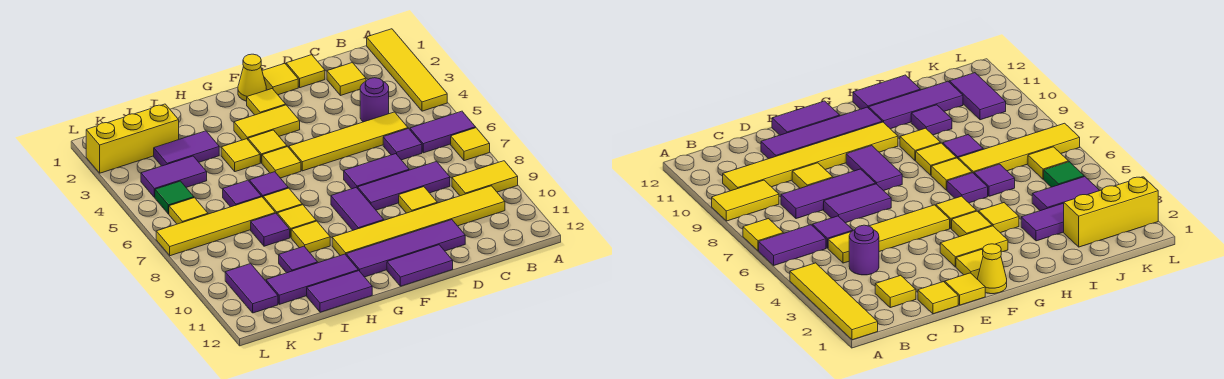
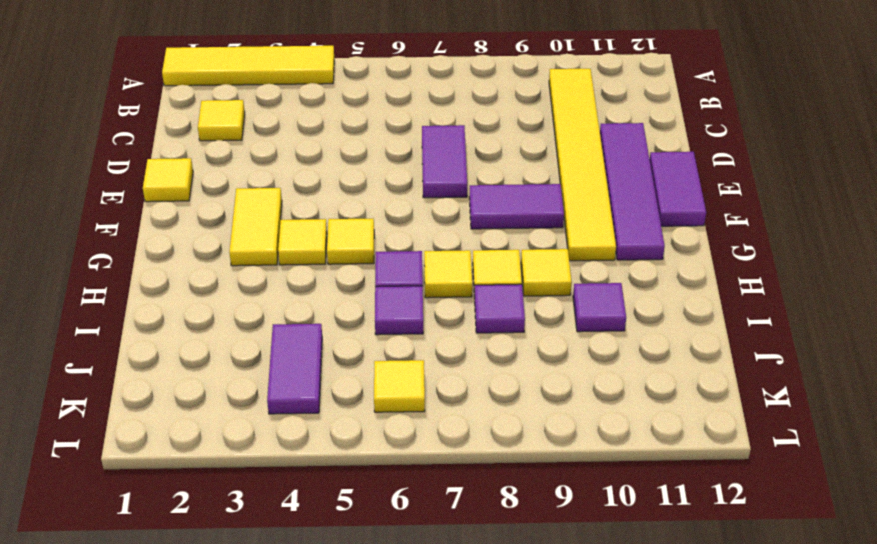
none -> purple 1x2 tile [410,111,476,153]
none -> yellow 1x1 tile [451,128,490,161]
none -> yellow 1x2 tile [452,161,518,196]
none -> purple 1x1 round brick [360,78,389,122]

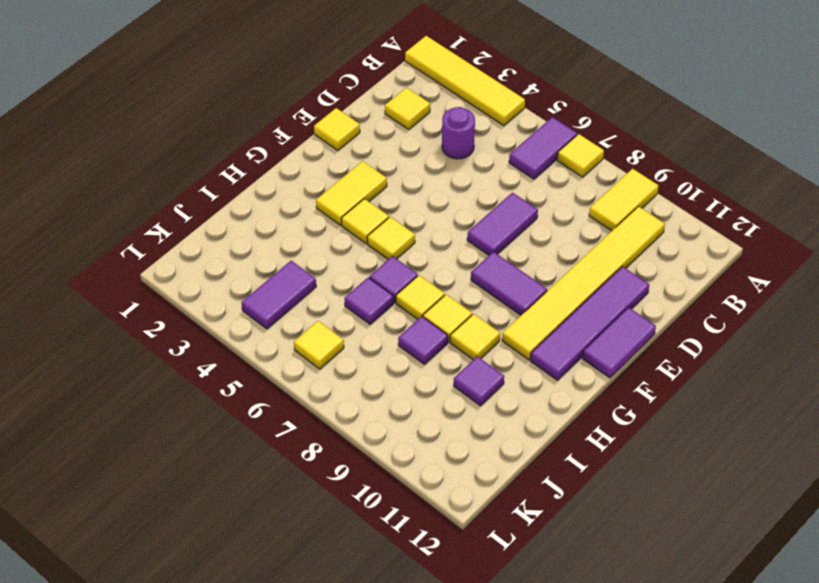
none -> yellow 1x4 tile [289,112,408,171]
none -> purple 1x1 tile [383,129,422,160]
none -> purple 1x3 tile [358,162,450,210]
none -> yellow 1x1 tile [286,55,325,88]

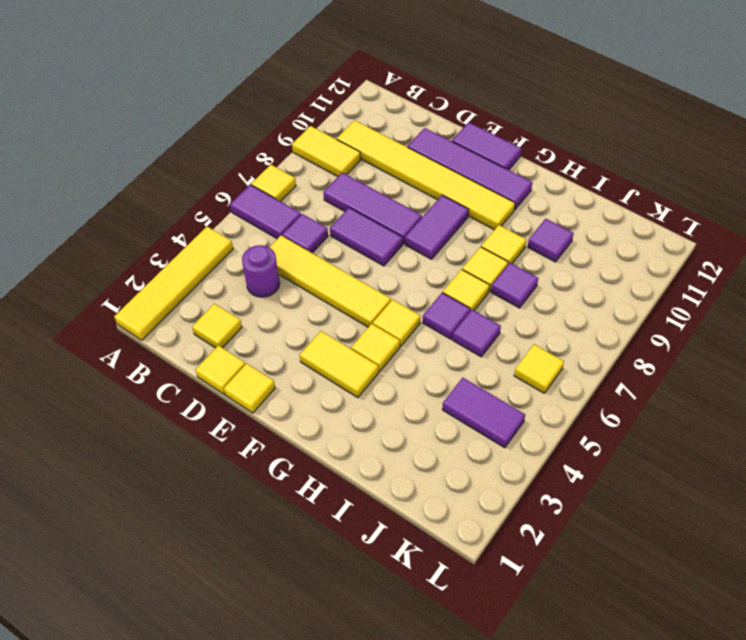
none -> yellow 1x1 tile [399,187,437,213]
none -> yellow 1x1 cone [238,54,266,101]
none -> yellow 1x1 tile [247,89,286,115]
none -> yellow 1x1 tile [221,139,260,172]

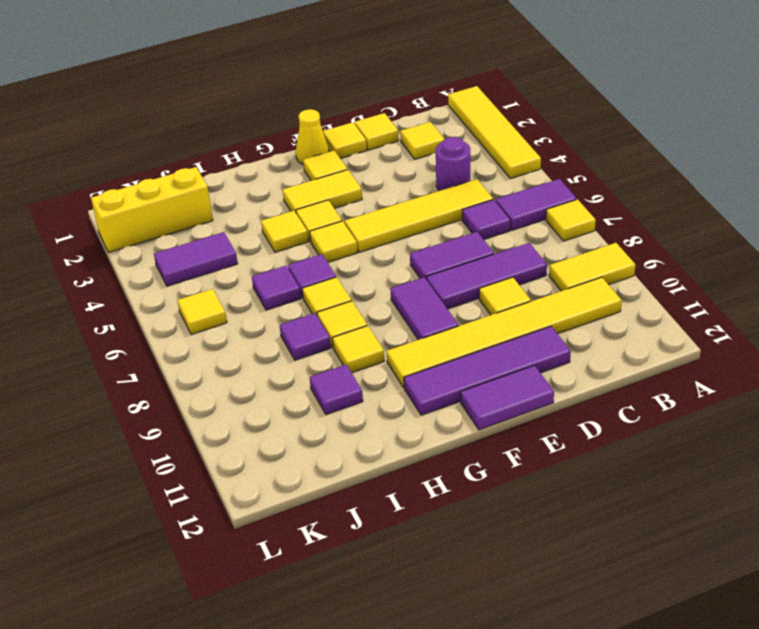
none -> purple 1x3 tile [266,254,358,304]
none -> purple 1x2 tile [307,271,372,312]
none -> purple 1x2 tile [154,131,219,166]
none -> yellow 1x4 tile [156,197,275,256]

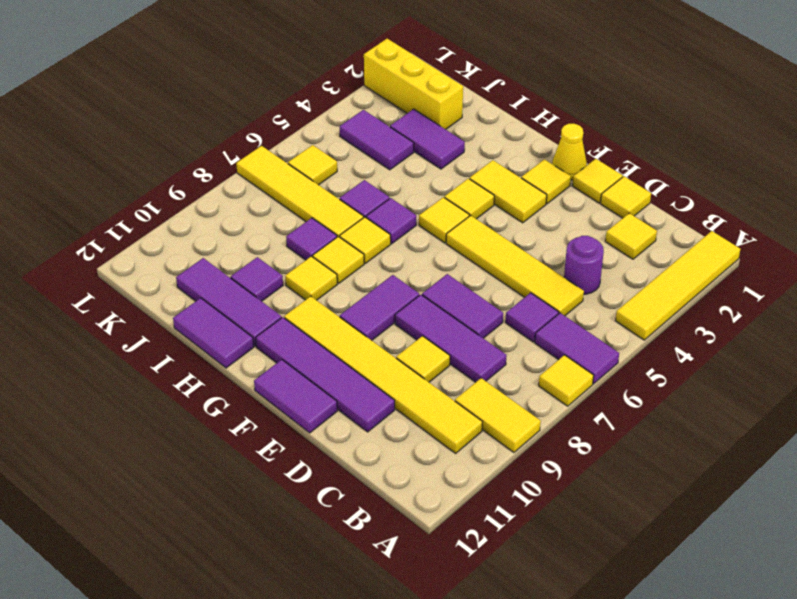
none -> yellow 1x1 tile [221,139,260,172]
none -> green 1x1 tile [155,181,194,214]
none -> purple 1x2 tile [225,264,278,313]

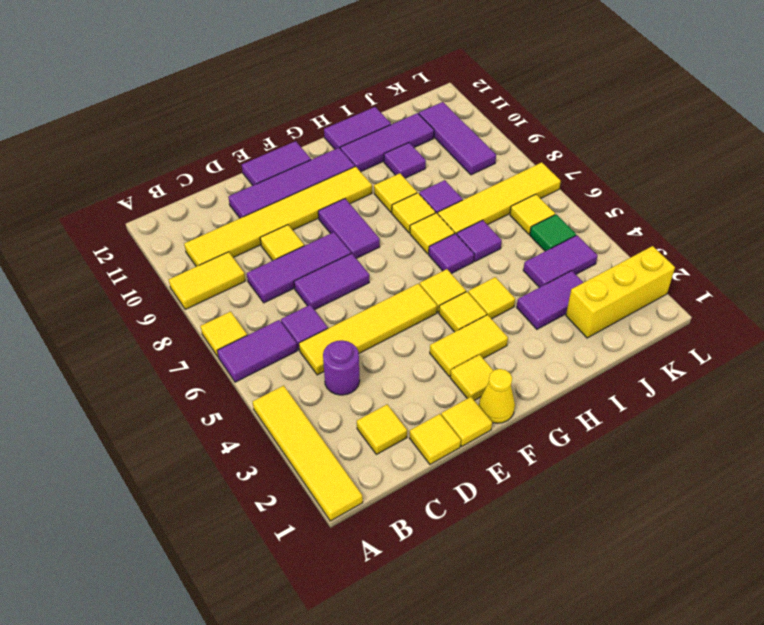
purple 1x3 tile [419,102,496,175] -> purple 1x2 tile [225,264,278,313]

